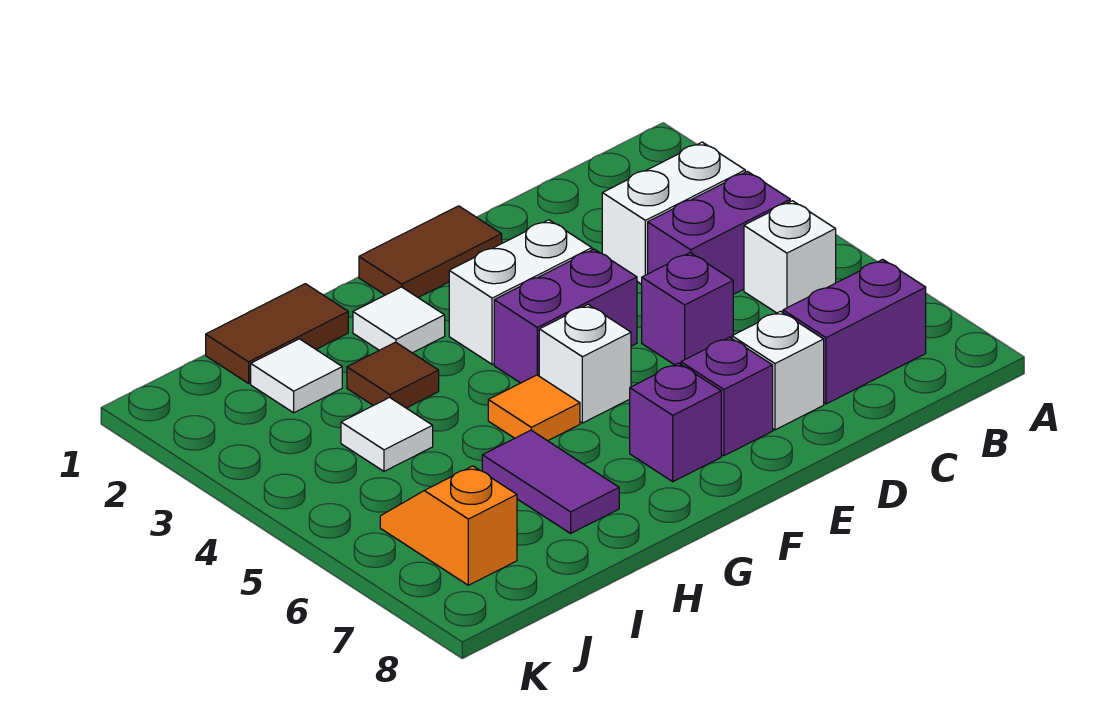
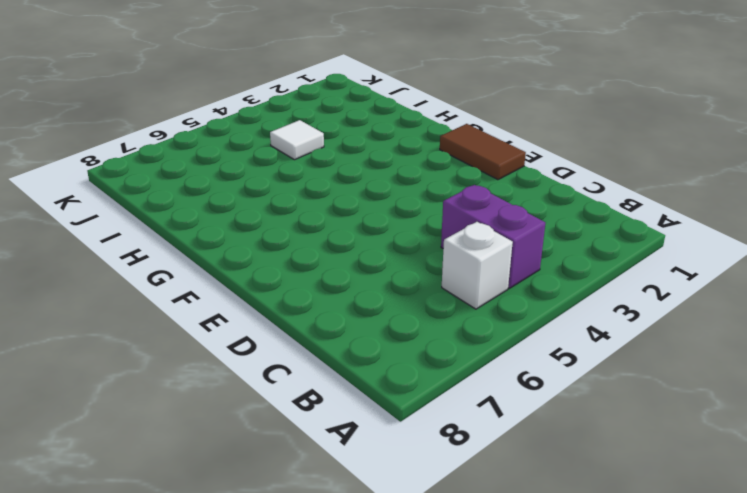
none -> white 1x2 brick [602,142,745,284]
none -> purple 1x2 brick [783,259,926,404]
none -> purple 1x1 brick [642,253,733,365]

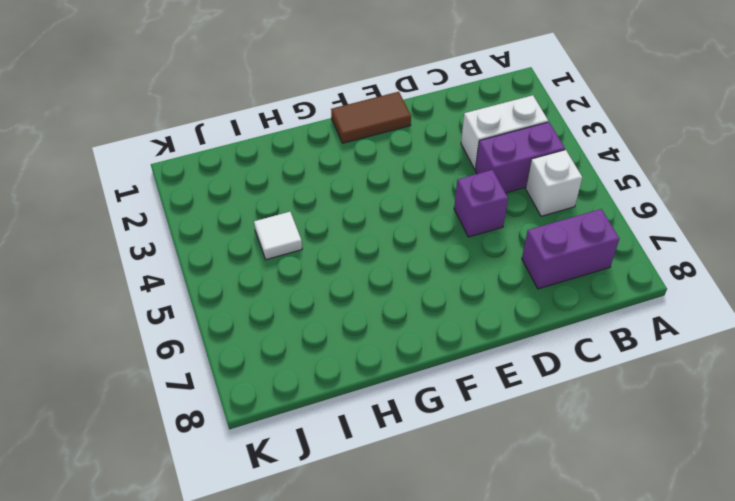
none -> white 1x1 brick [732,311,824,430]
none -> white 1x2 brick [449,220,592,364]
none -> purple 1x2 brick [494,249,637,383]

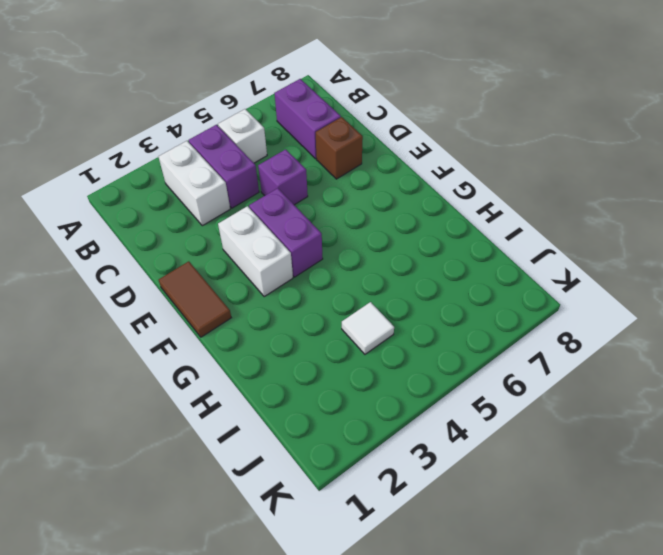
brown 1x1 brick [316,117,363,179] -> white 1x1 brick [732,311,824,430]
none -> purple 1x1 brick [681,337,773,456]
none -> white 1x1 brick [539,305,631,423]
none -> purple 1x1 brick [630,363,721,482]

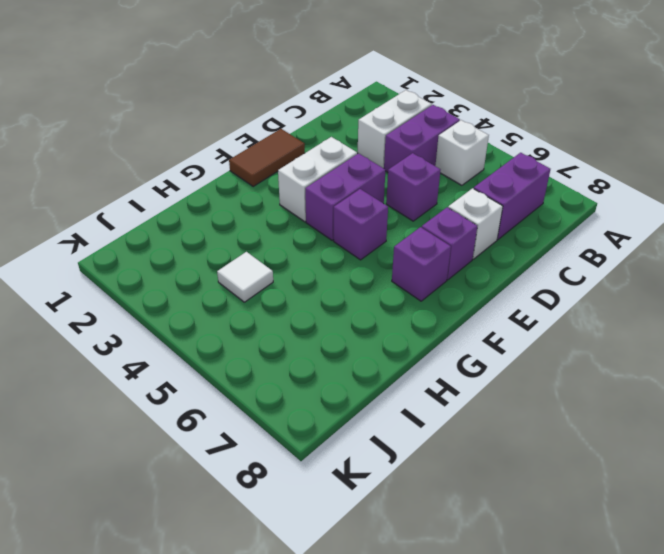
purple 1x1 brick [334,189,388,260] -> white 1x1 brick [539,305,631,423]
none -> white 1x1 tile [353,287,445,353]
none -> orange 1x1 tile [488,375,580,441]
none -> brown 1x2 tile [206,284,348,383]

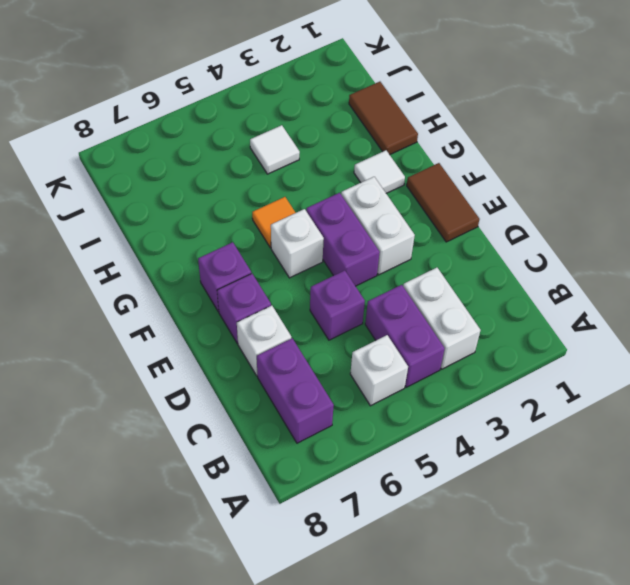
none -> brown 1x1 tile [347,342,439,408]
none -> purple 1x2 tile [482,430,619,533]
none -> white 1x1 tile [251,339,342,413]

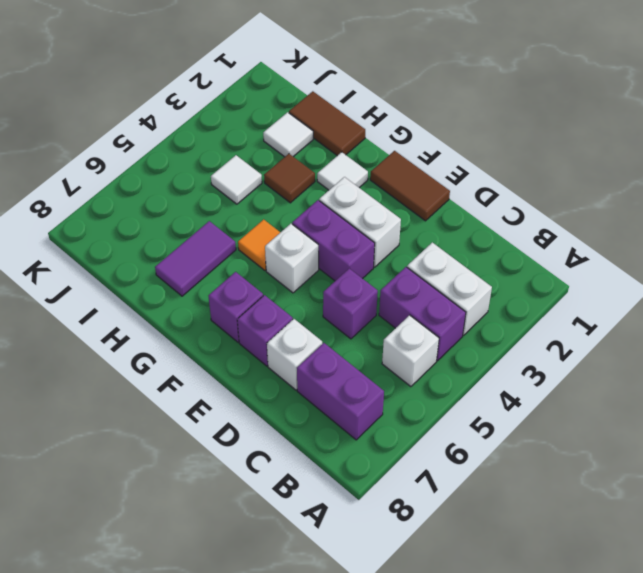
none -> orange 1x2 slope [380,466,517,585]

